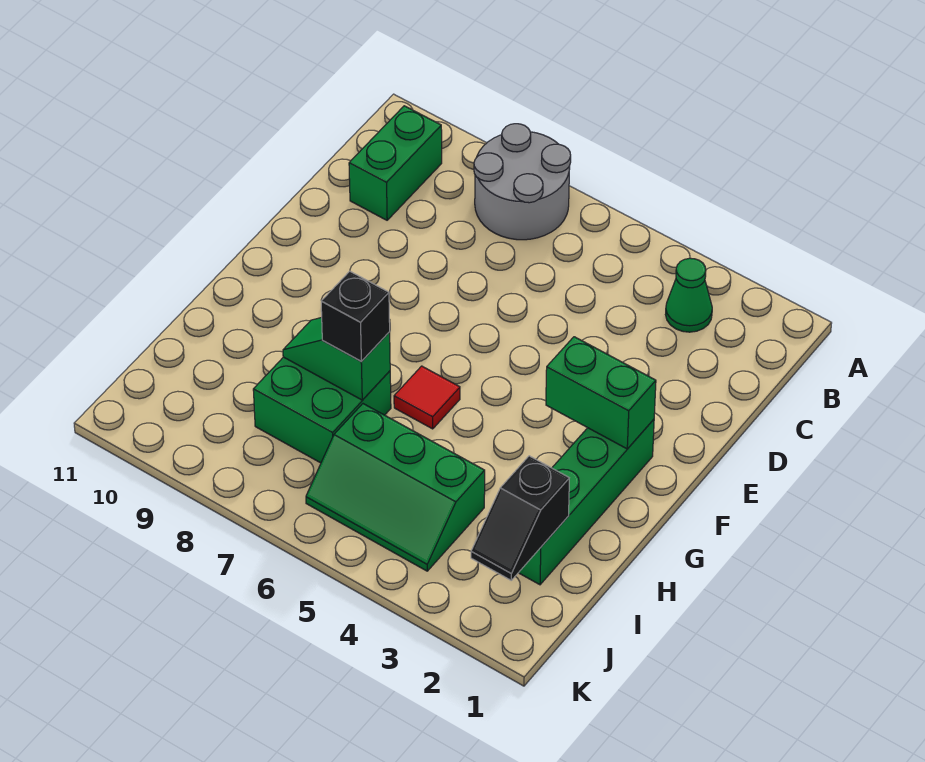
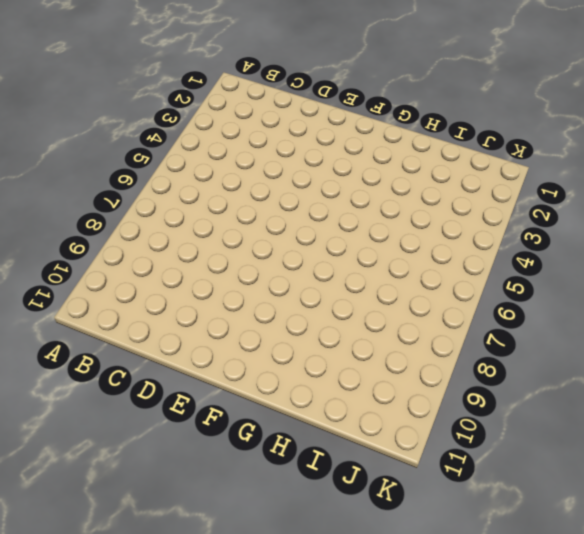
none -> grey 2x2 round brick [474,124,571,240]
none -> green 1x1 cone [666,258,712,332]

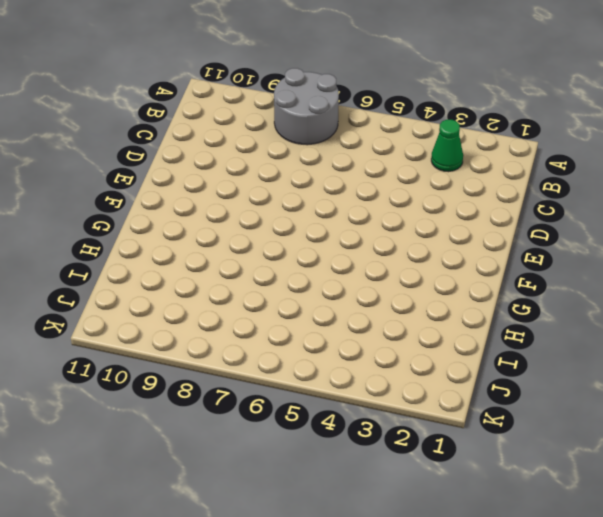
none -> green 1x2 brick [349,106,442,220]
none -> green 1x4 brick [519,419,654,585]

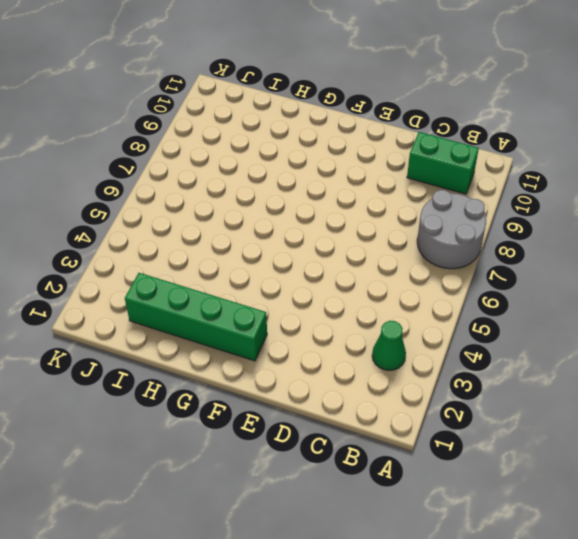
none -> red 1x1 tile [394,366,460,429]
none -> green 2x2 brick [253,357,391,463]

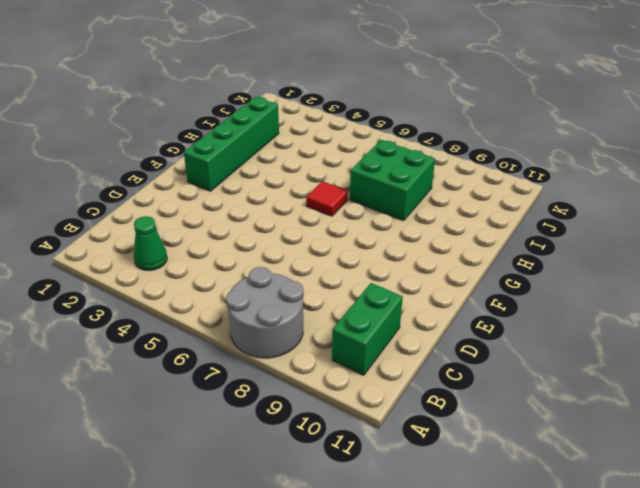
none -> green 2x3 slope [306,404,485,571]
none -> green 1x2 brick [546,337,656,449]

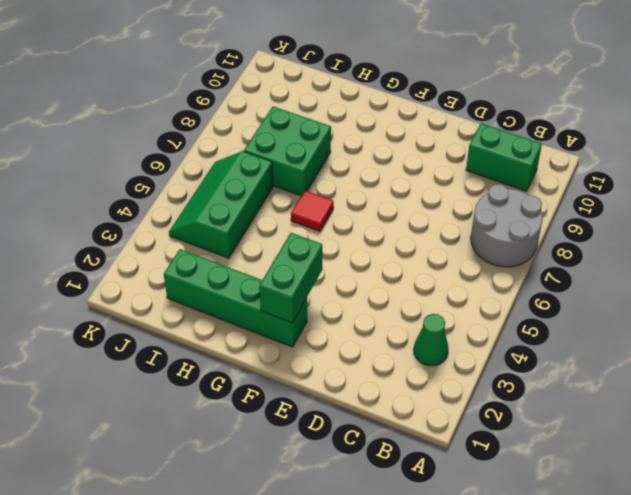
none -> green 1x2 slope [283,317,390,400]
none -> black 1x2 slope [471,456,569,580]

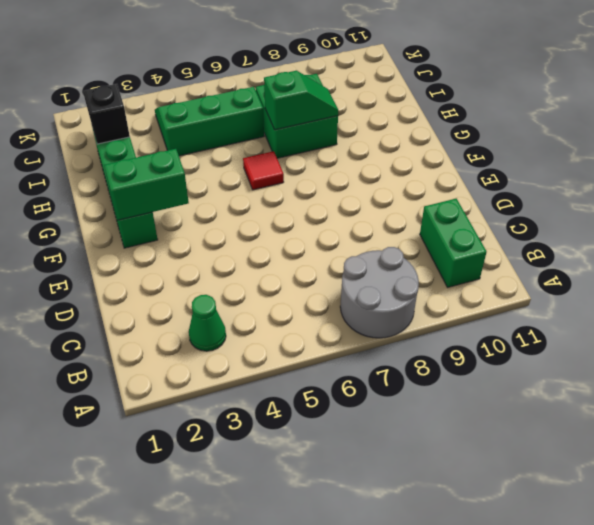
none -> black 1x1 brick [321,271,390,361]

